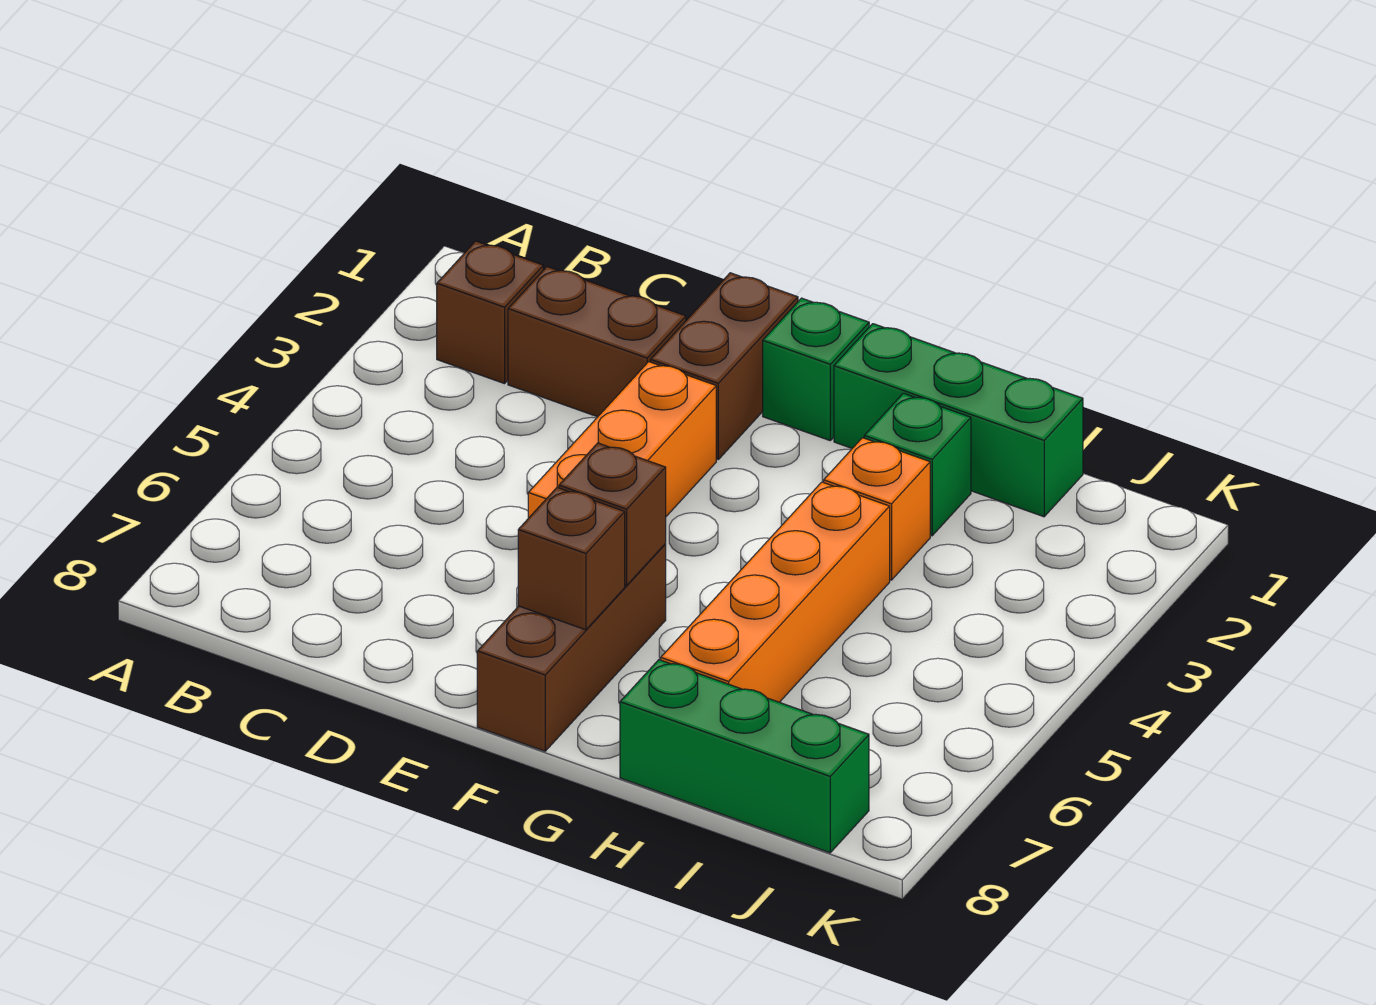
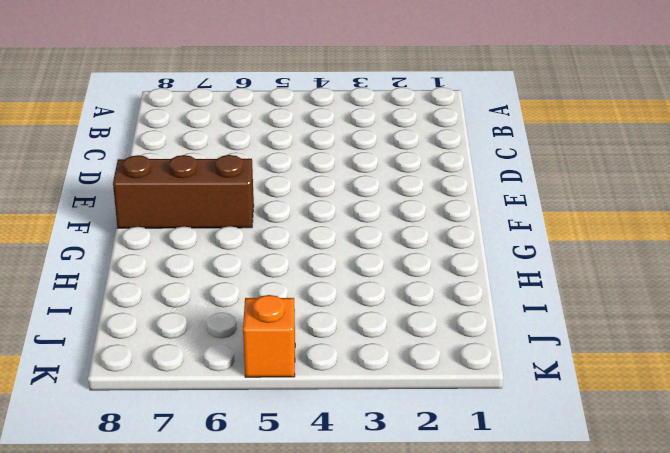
orange 1x1 brick [243,295,295,377] -> orange 1x1 brick moved to [824,438,930,580]
none -> brown 1x1 brick [437,241,543,384]
none -> brown 1x2 brick [508,267,686,417]
none -> brown 1x2 brick [651,273,798,459]

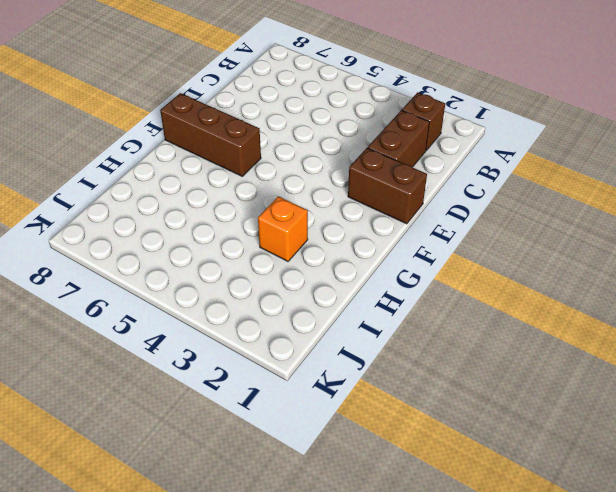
none -> orange 1x3 brick [528,362,716,518]
none -> green 1x1 brick [763,298,869,440]
none -> green 1x3 brick [834,324,1083,517]

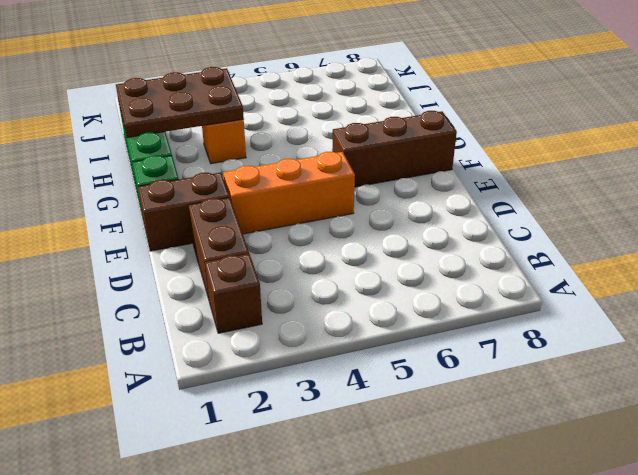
brown 2x3 plate [116,67,244,138] -> none
none -> green 1x1 brick [864,393,971,536]
none -> orange 1x4 brick [661,482,890,702]
none -> green 1x3 brick [620,660,869,853]

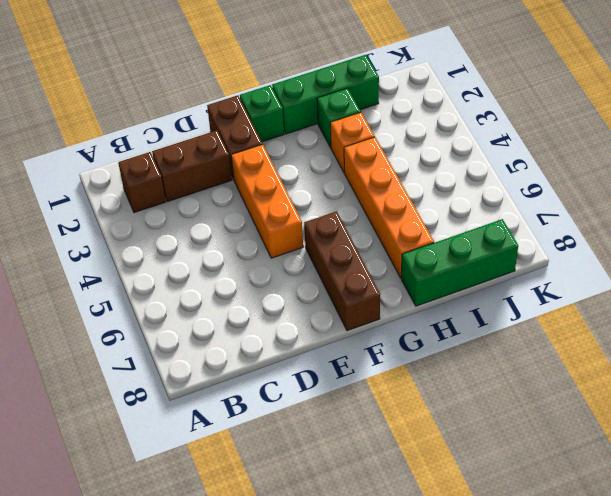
none -> brown 1x1 brick [559,443,666,585]
none -> brown 1x1 brick [518,487,625,630]

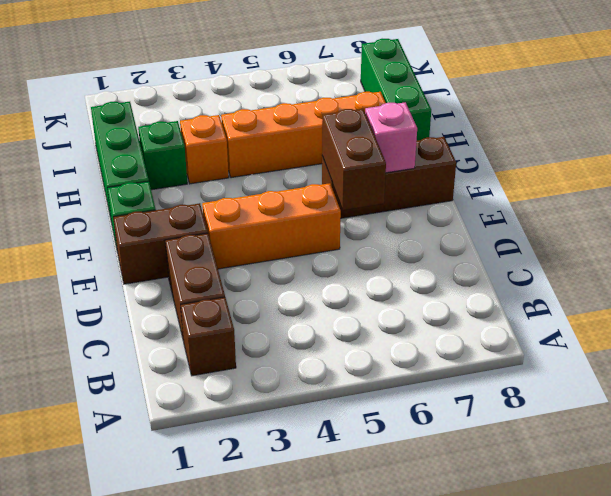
brown 1x2 brick [322,109,386,210] -> brown 1x1 brick [559,443,666,585]
pink 1x1 brick [365,102,417,173] -> brown 1x1 brick [518,487,625,630]

